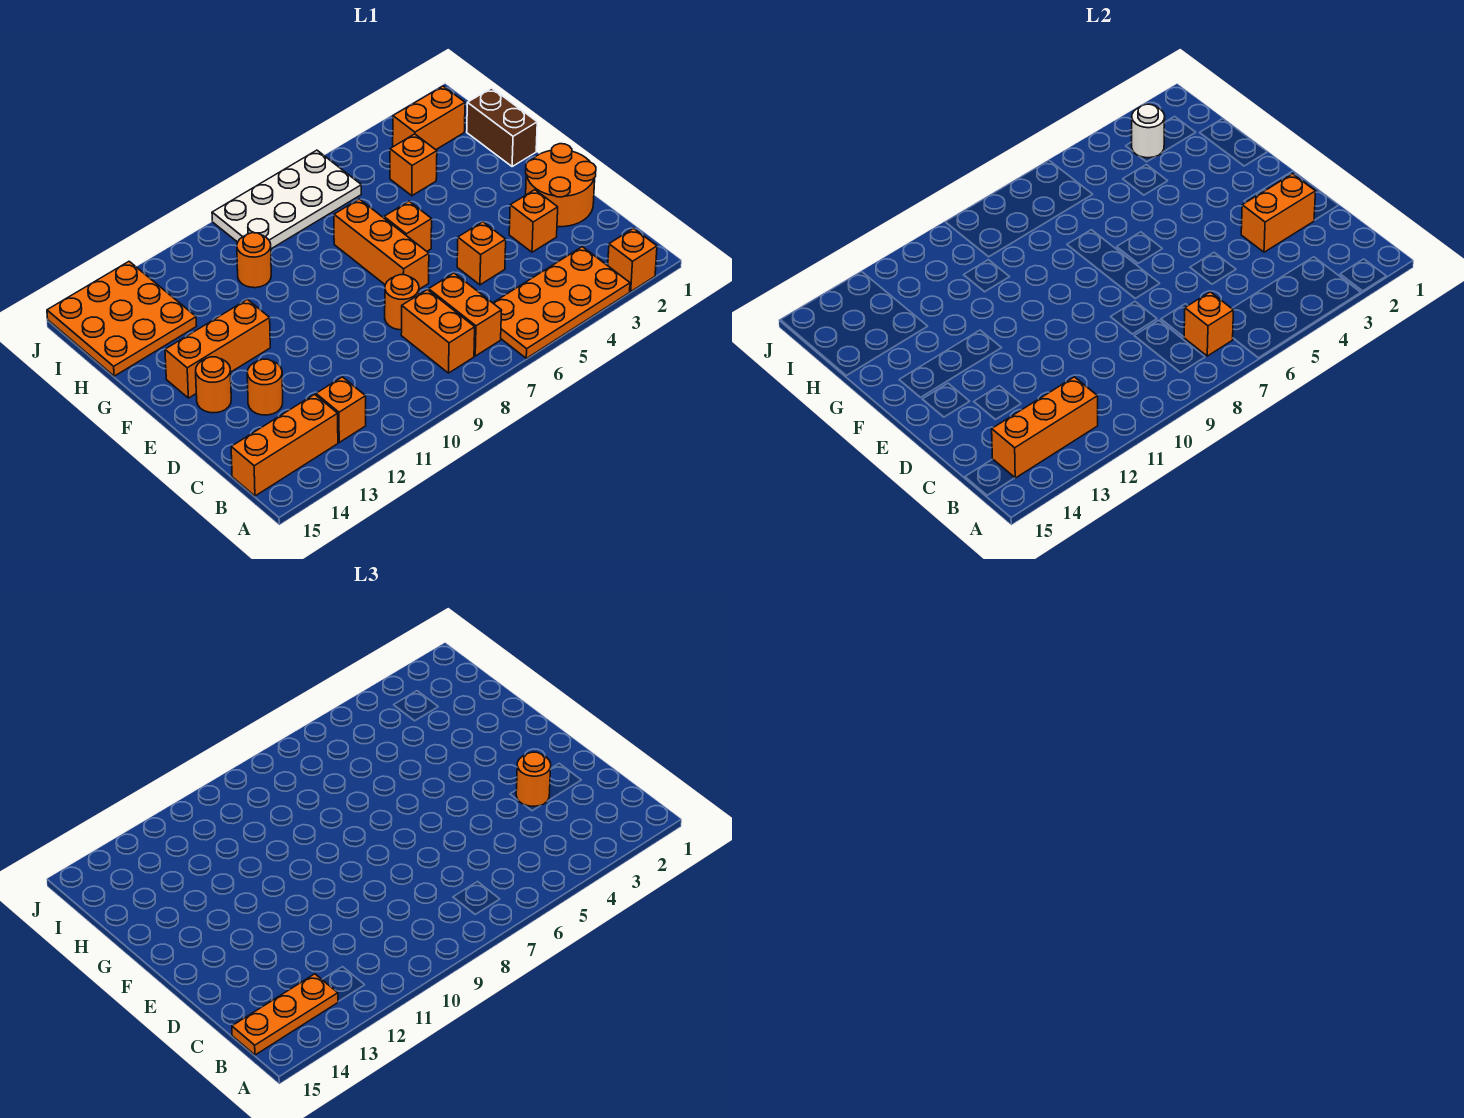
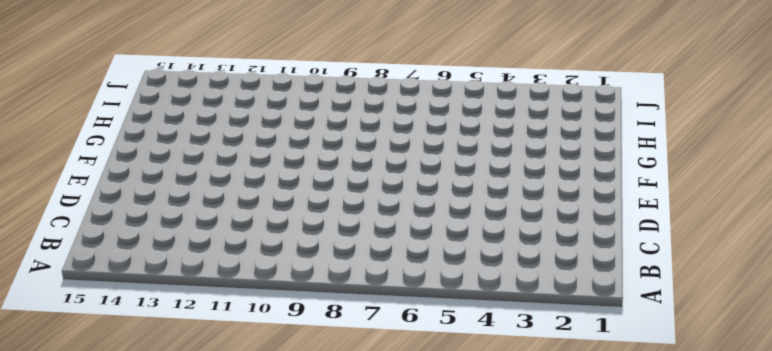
none -> orange 1x1 brick [608,228,657,291]
none -> orange 2x4 plate [493,247,630,358]
none -> orange 1x2 brick [429,273,502,356]

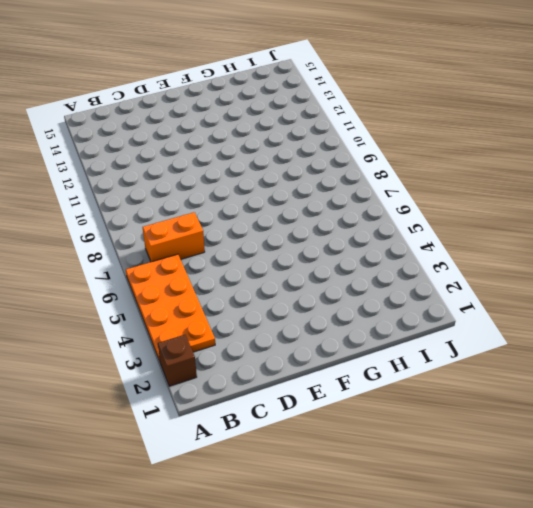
brown 1x1 brick [158,335,197,386] -> orange 1x1 brick [608,228,657,291]
none -> orange 1x2 brick [401,290,475,373]
none -> orange 1x1 brick [316,377,366,442]
none -> orange 1x3 brick [231,394,338,496]

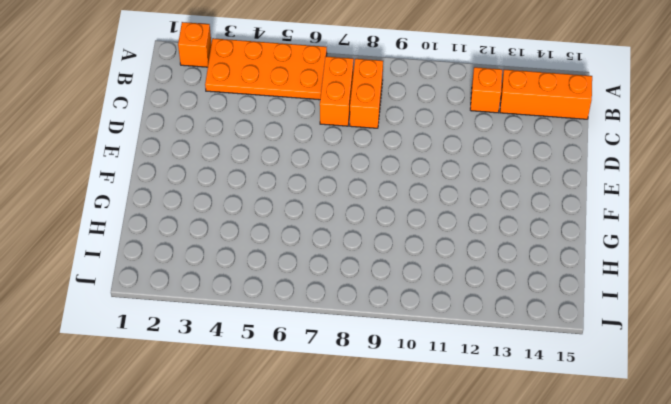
none -> orange 2x2 round brick [526,144,596,227]
none -> orange 1x1 brick [509,190,558,252]
none -> orange 1x1 brick [457,222,506,285]

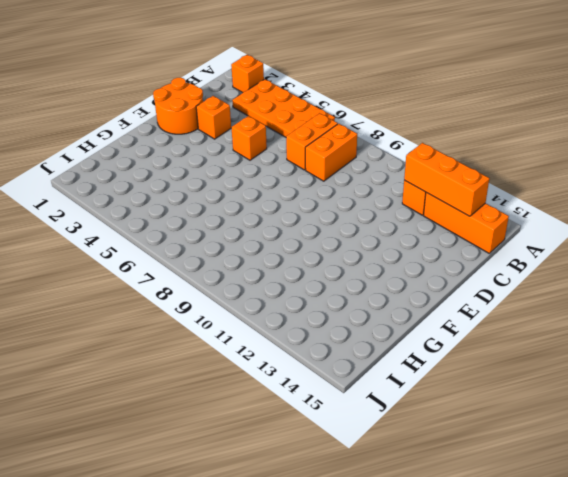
none -> orange 1x1 round brick [385,275,419,330]
none -> orange 1x1 round brick [247,359,283,415]
none -> orange 1x3 brick [334,199,429,289]

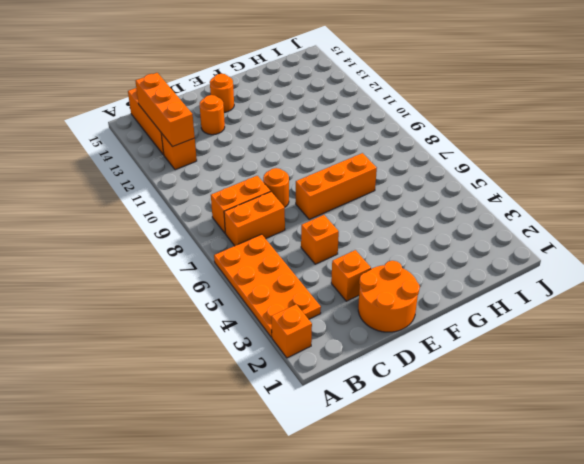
none -> orange 1x1 brick [384,201,432,251]
none -> orange 1x3 brick [165,299,270,398]
none -> brown 1x2 brick [467,88,537,166]

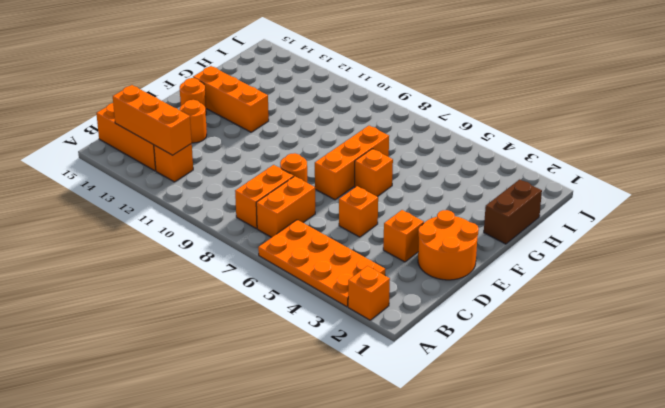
none -> orange 1x1 brick [390,134,437,196]
none -> orange 1x1 round brick [237,233,271,288]
none -> orange 3x3 plate [47,262,197,376]

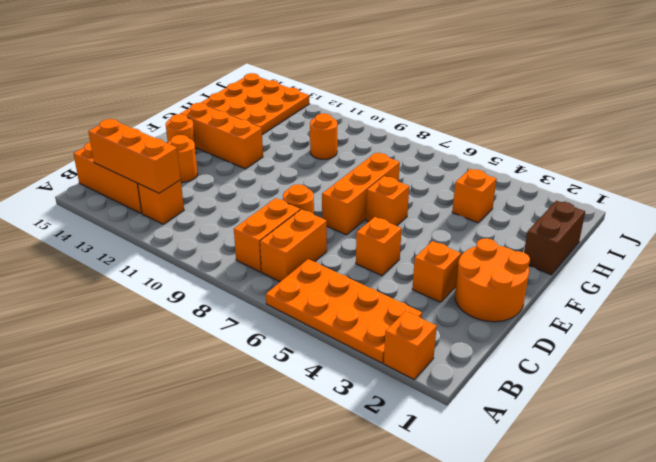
none -> orange 1x2 brick [393,86,465,150]
none -> white 2x4 plate [212,150,361,249]
none -> orange 1x1 brick [1184,292,1234,356]

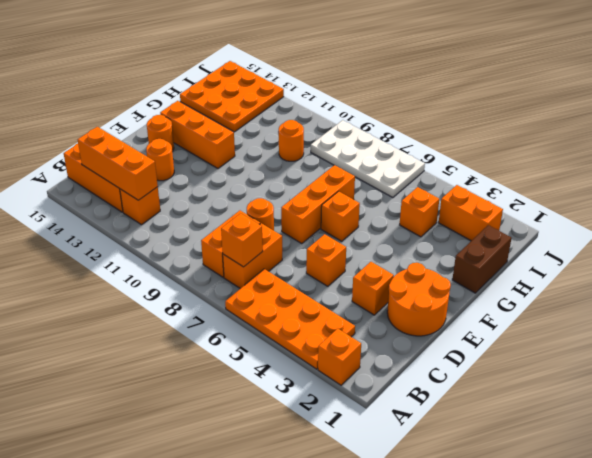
none -> orange 1x2 brick [1241,174,1316,252]
none -> white 1x1 round brick [1132,104,1165,158]
none -> orange 1x3 plate [232,974,338,1055]

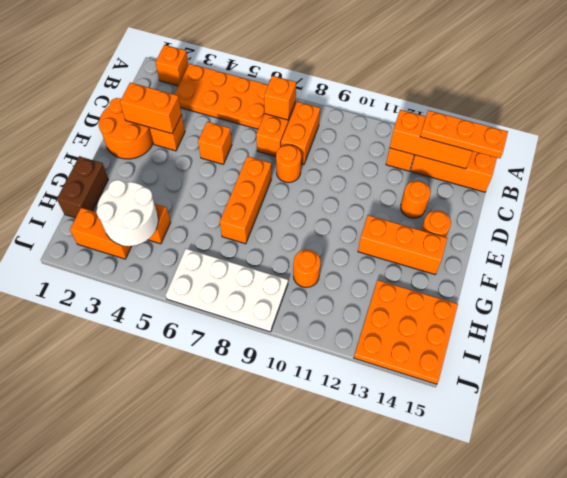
white 2x2 round brick [96,180,158,246] -> white 1x1 round brick [1132,104,1165,158]
none -> orange 1x1 brick [384,201,432,251]
none -> orange 1x1 round brick [516,752,551,806]

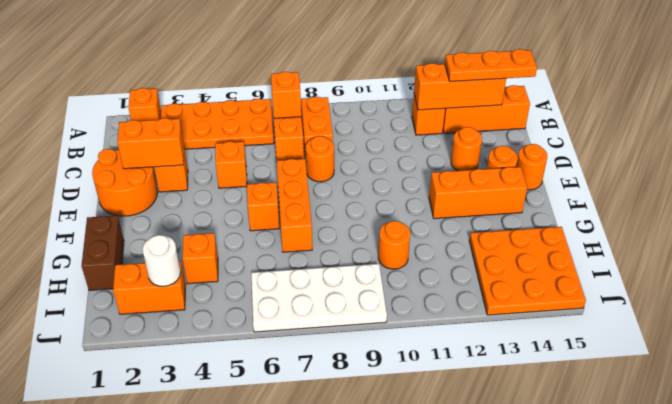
orange 1x1 round brick [516,144,547,190] -> orange 1x1 round brick moved to [516,752,551,806]

